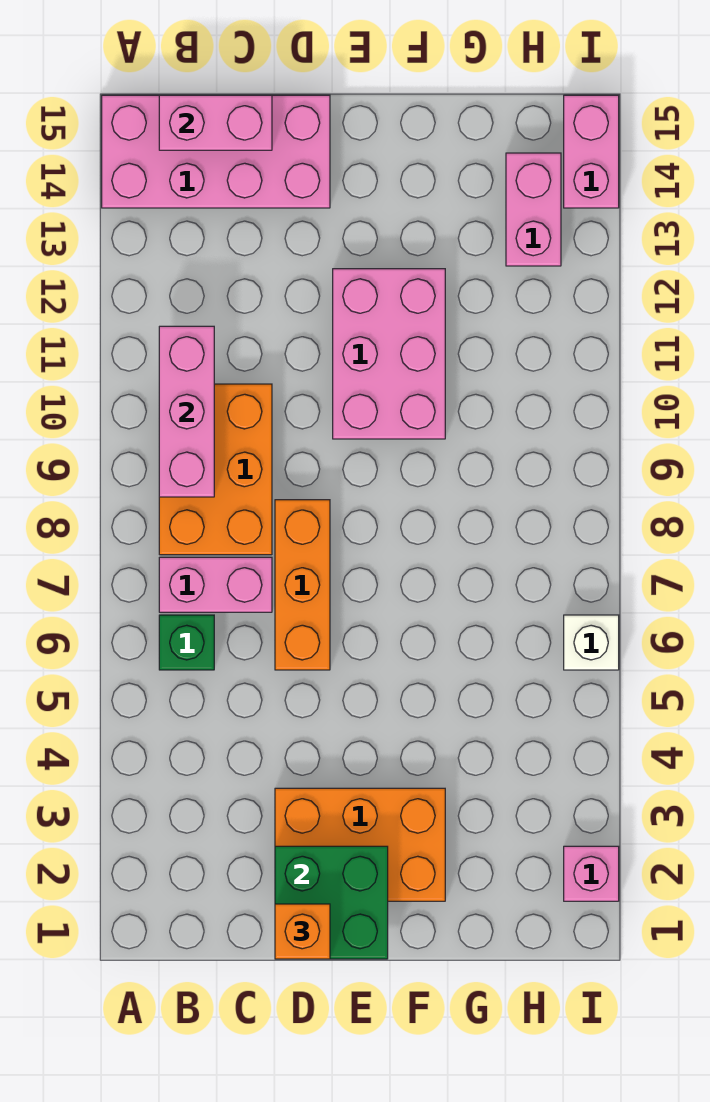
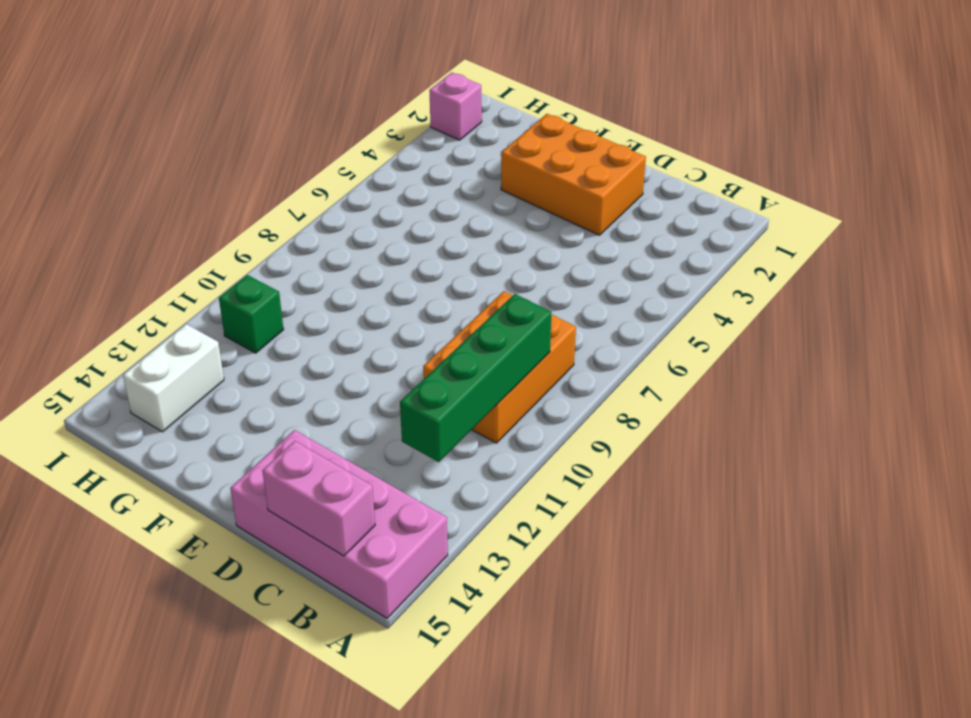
green 1x4 brick [400,294,551,462] -> pink 1x3 brick [159,326,214,497]
green 1x1 brick [219,275,284,353] -> green 1x1 brick moved to [159,615,214,670]
white 1x2 brick [123,324,224,432] -> pink 1x2 brick [506,153,561,266]
none -> pink 1x2 brick [159,557,272,612]
none -> orange 1x3 brick [275,500,330,670]
none -> pink 2x3 brick [333,269,445,439]

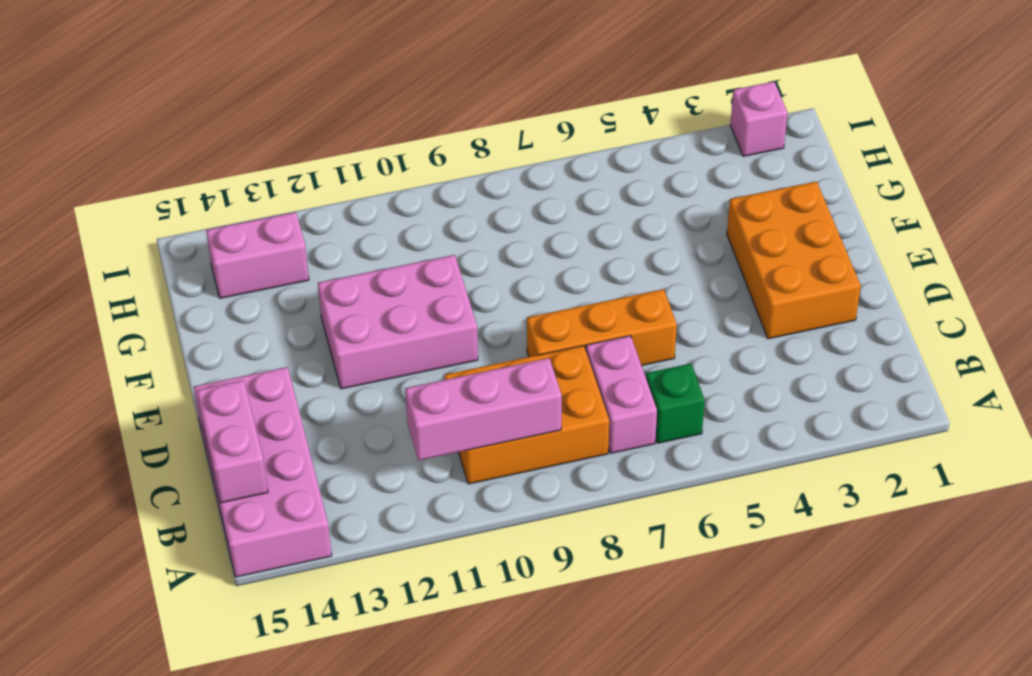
none -> white 1x1 brick [564,615,619,670]
none -> pink 1x2 brick [564,95,619,208]
none -> green 2x2 brick [275,846,388,959]

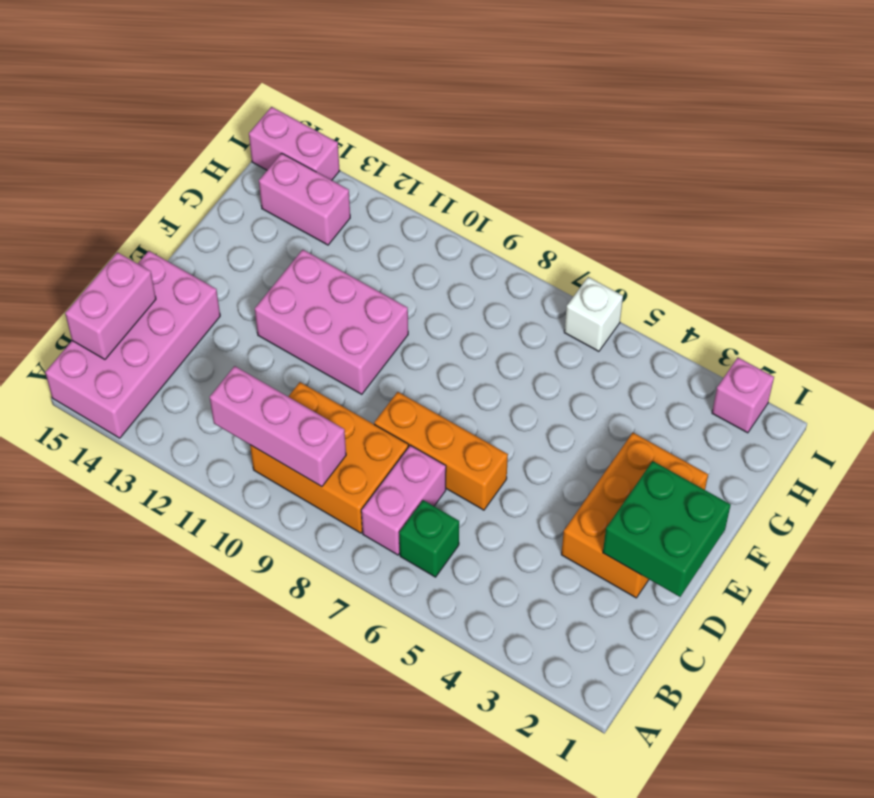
none -> orange 1x1 brick [275,904,330,959]

